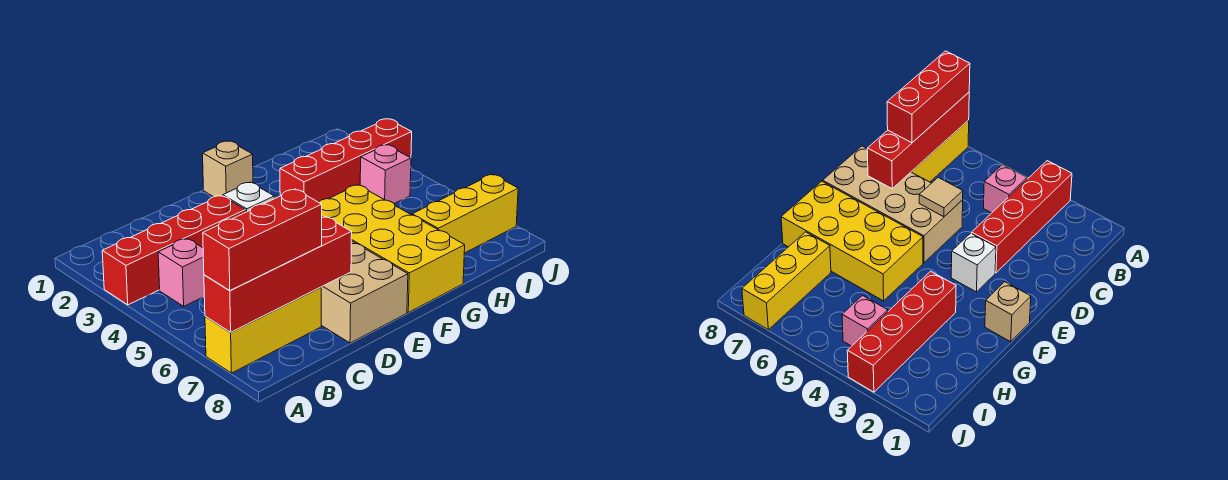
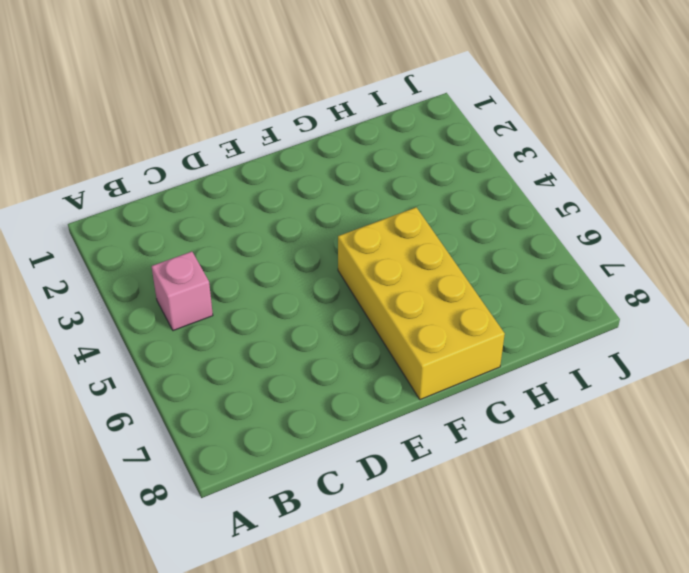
none -> red 1x4 brick [102,196,245,305]
none -> yellow 1x3 brick [205,287,321,373]
none -> tan 2x4 brick [321,241,408,343]

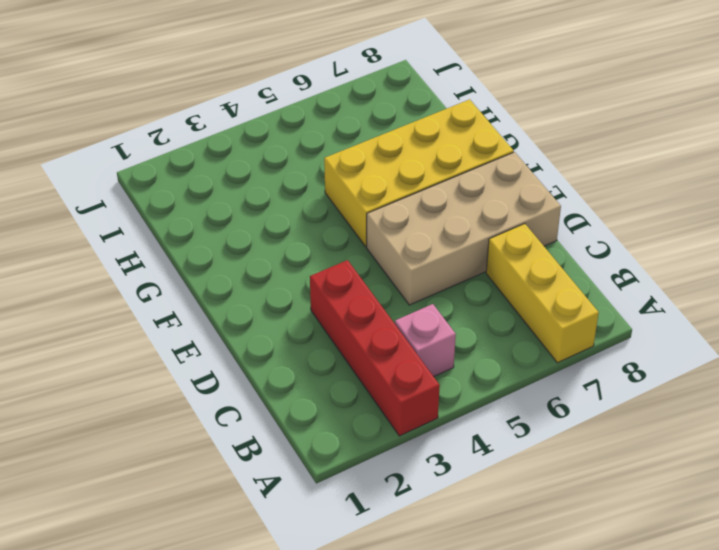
none -> white 1x1 brick [223,182,274,212]
none -> tan 1x1 brick [203,141,253,197]
none -> red 1x4 brick [280,119,412,202]

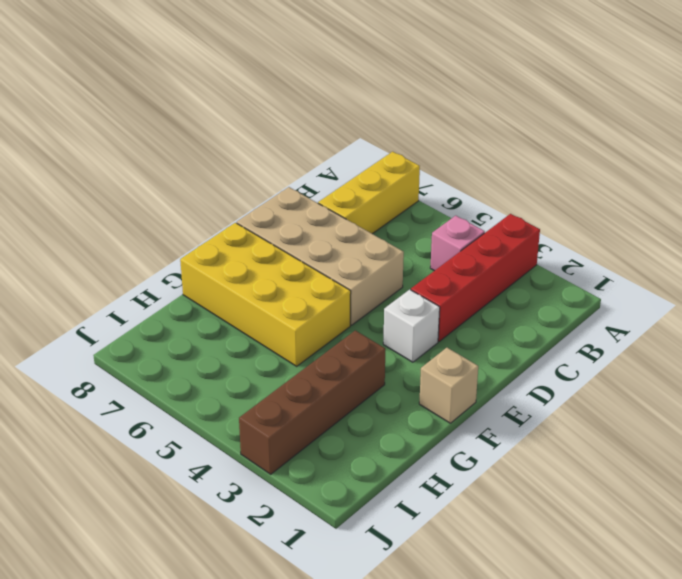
brown 1x4 brick [239,330,385,474] -> red 1x4 brick [280,119,412,202]
none -> yellow 1x3 brick [412,174,518,253]
none -> pink 1x1 brick [360,145,411,204]
none -> red 1x4 brick [204,216,352,332]

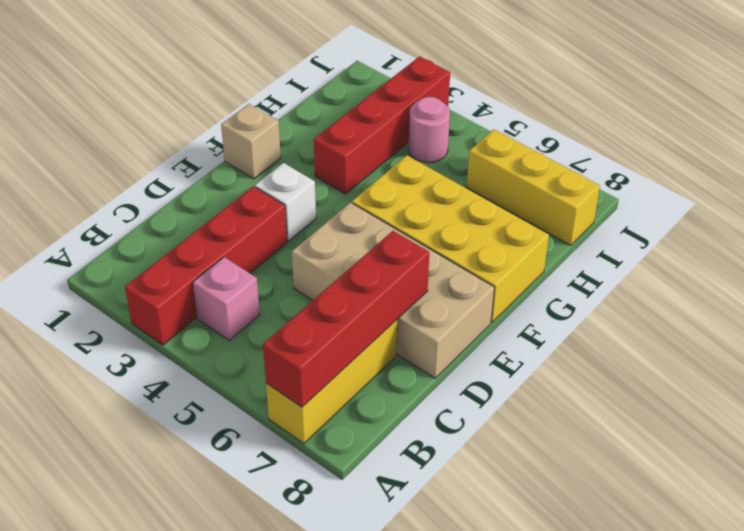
pink 1x1 round brick [409,97,450,163] -> pink 1x1 brick [360,145,411,204]
yellow 1x3 brick [467,130,600,245] -> yellow 1x3 brick turned to [412,174,518,253]
none -> tan 1x1 tile [919,177,963,217]
none -> red 1x3 brick [203,189,322,291]

